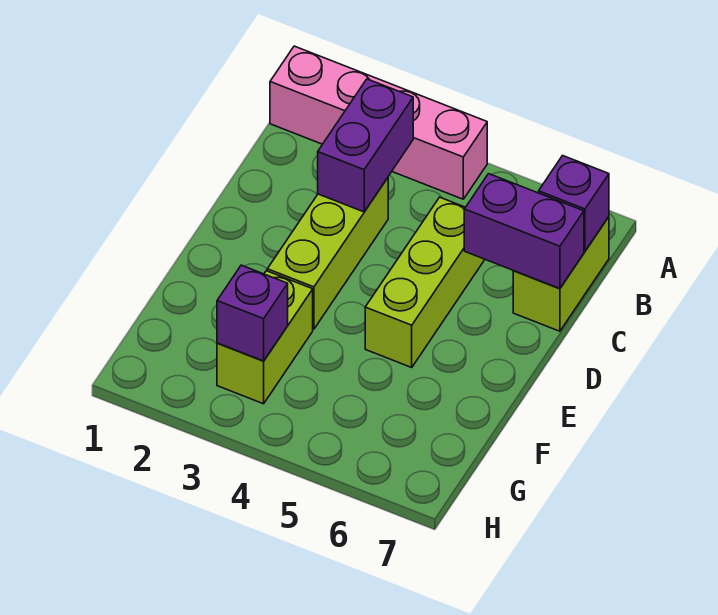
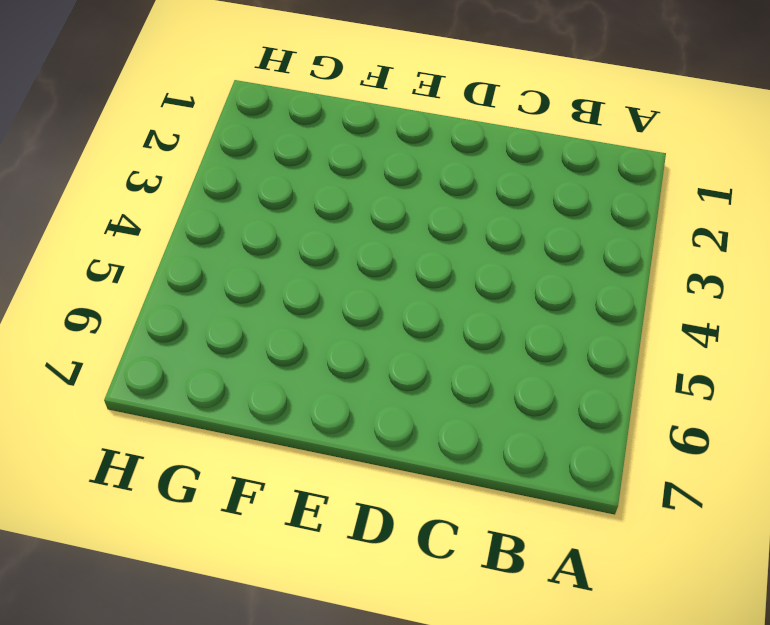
none -> pink 1x4 brick [270,46,487,199]
none -> lime 1x2 brick [513,217,609,331]

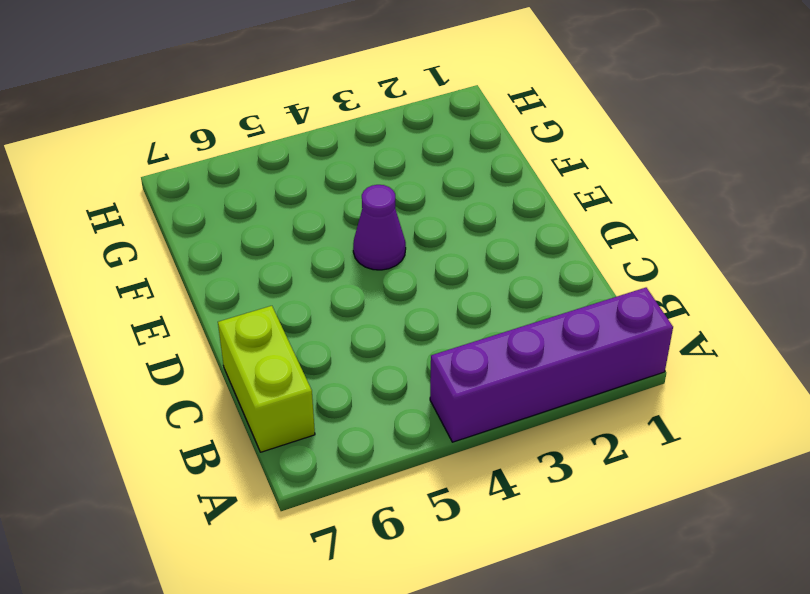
purple 1x4 brick [430,288,673,442] -> pink 1x4 brick [270,46,487,199]
purple 1x1 cone [353,185,406,270] -> none
none -> lime 1x3 brick [267,178,388,329]
none -> lime 1x3 brick [365,197,485,367]

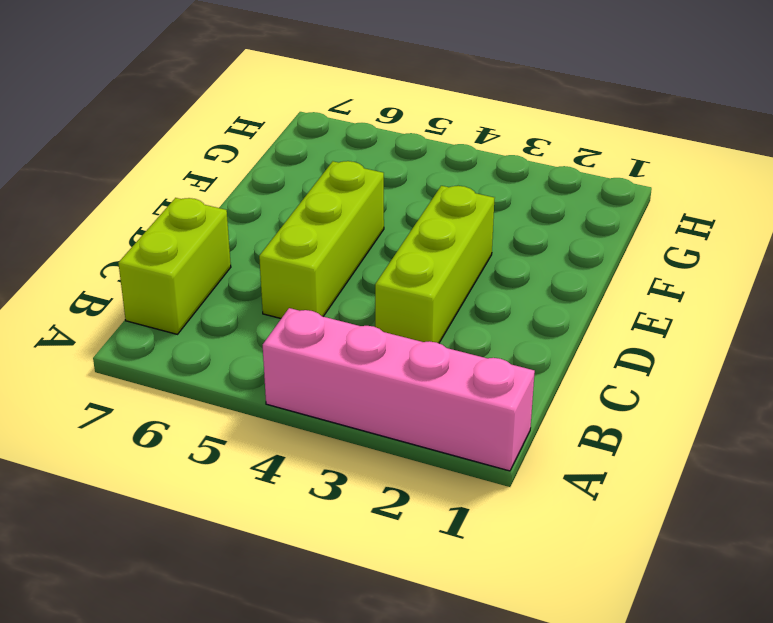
none -> lime 1x2 brick [217,271,313,404]
none -> purple 1x2 brick [318,79,413,212]

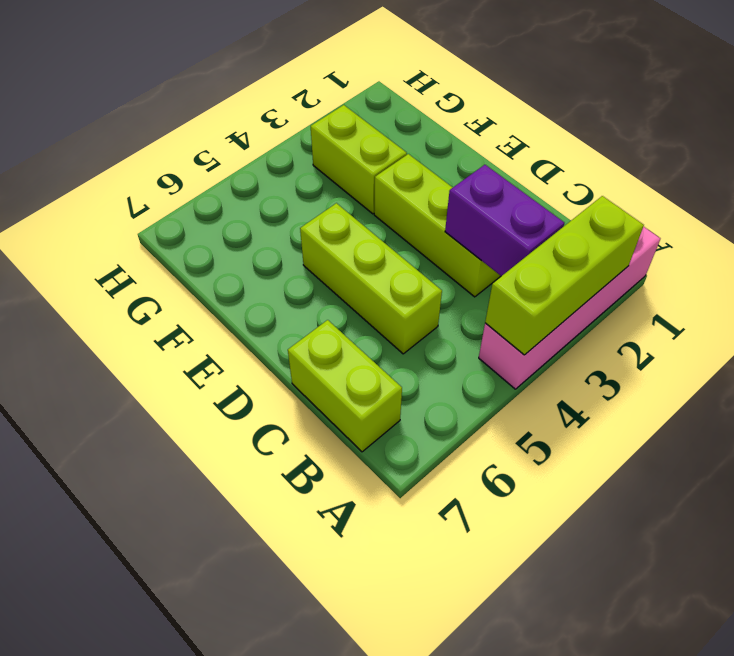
lime 1x3 brick [485,196,644,355] -> none
none -> purple 1x1 brick [539,156,609,251]
none -> purple 1x2 brick [464,174,584,289]

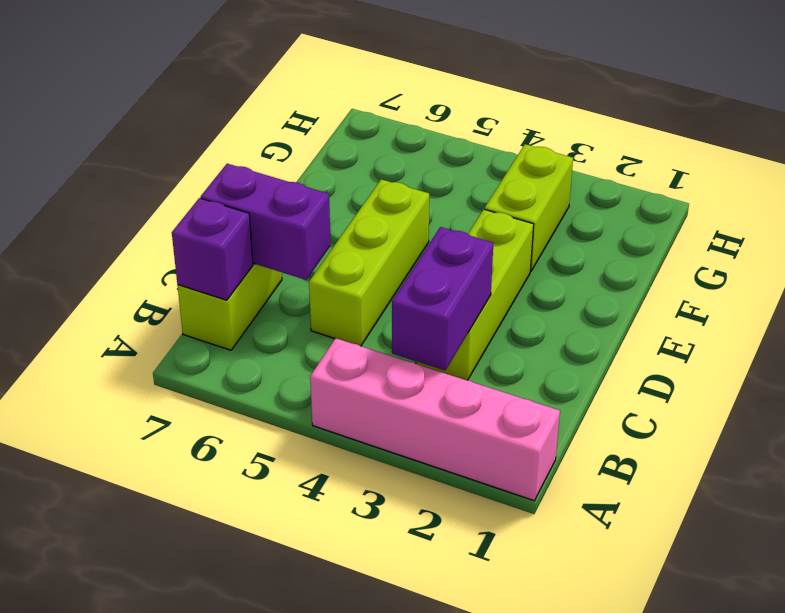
none -> purple 1x1 brick [217,265,288,361]

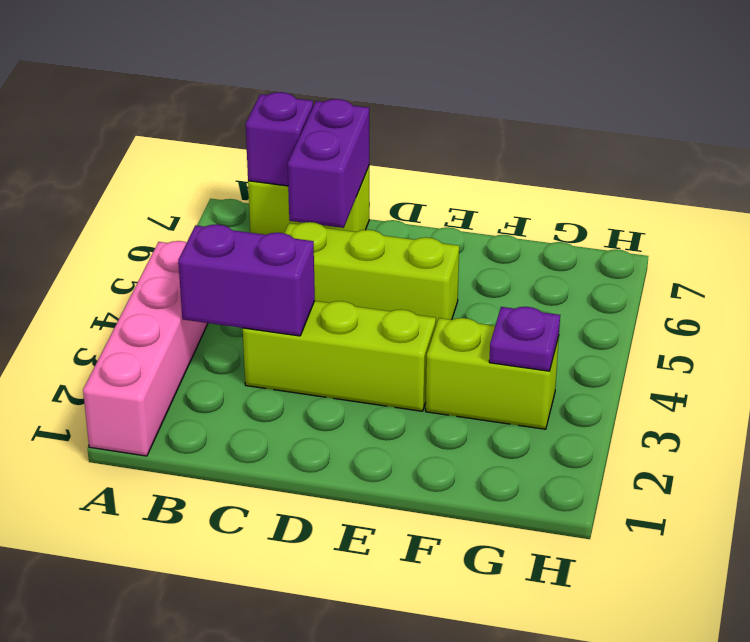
purple 1x1 plate [489,307,560,371] -> purple 1x1 brick [217,265,288,361]

